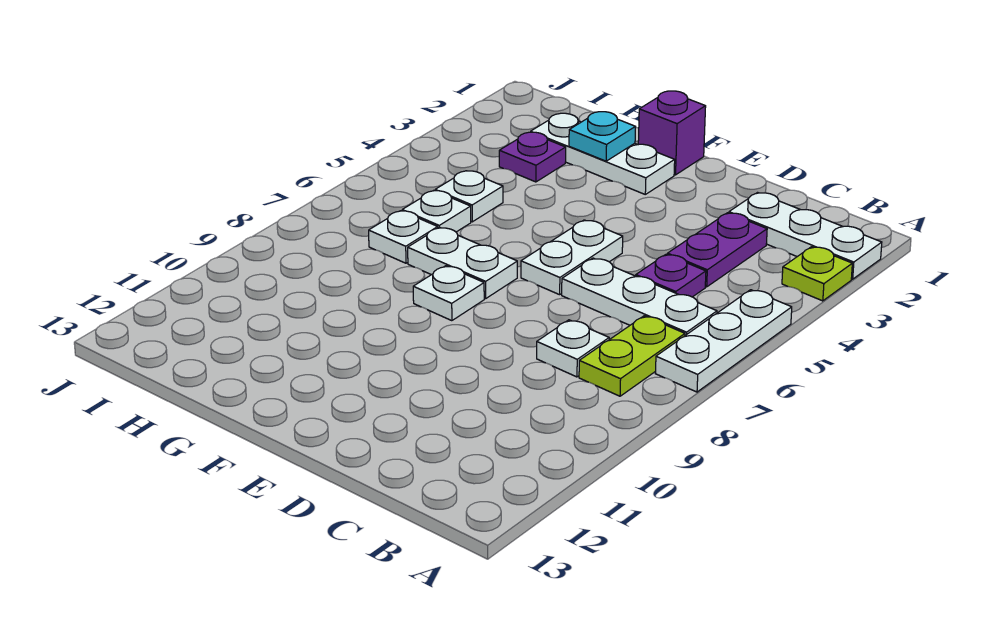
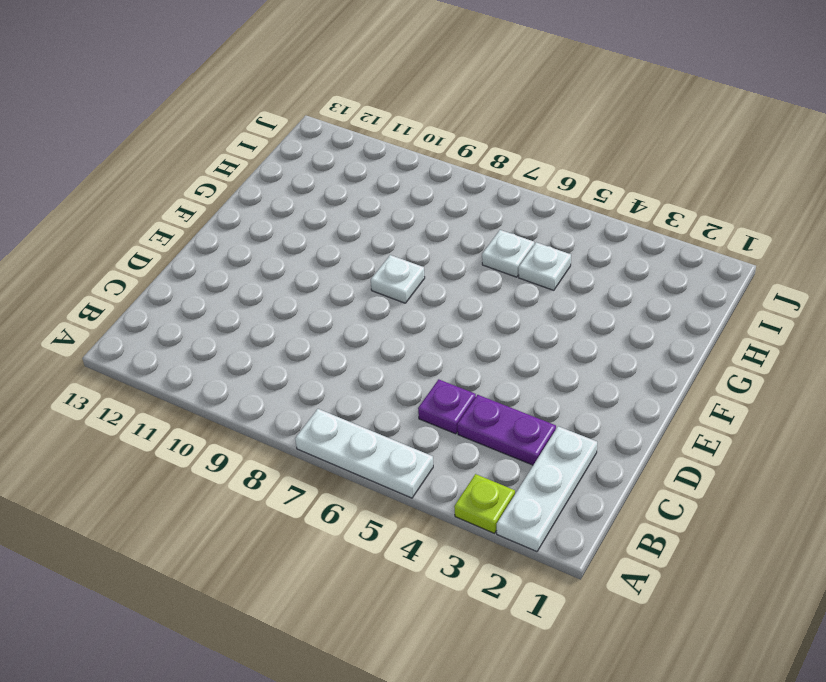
none -> white 1x3 plate [562,258,717,335]
none -> lime 1x2 plate [579,316,685,396]
none -> white 1x1 plate [537,320,609,377]

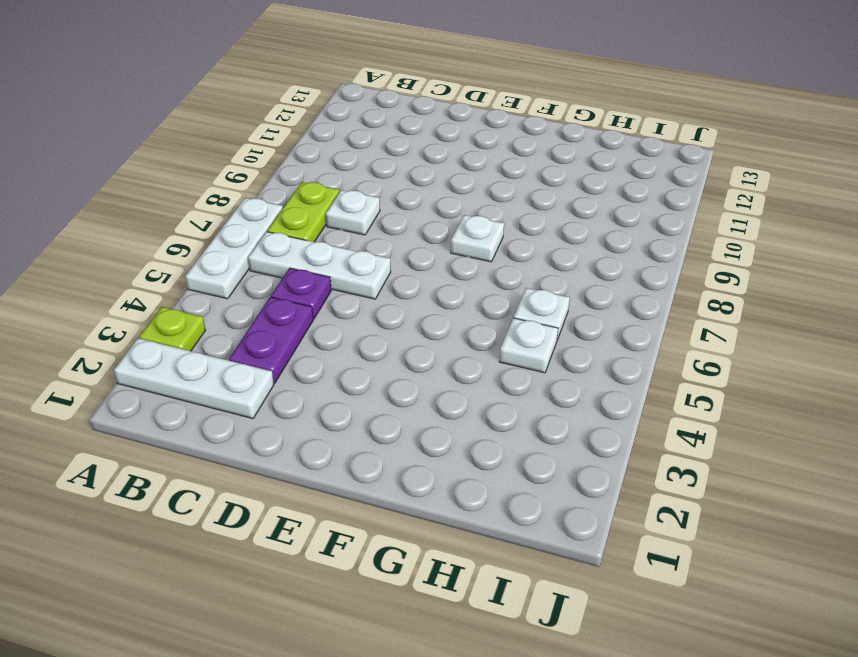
none -> white 1x2 plate [521,220,623,295]
none -> purple 1x1 brick [638,91,706,175]
none -> white 1x3 plate [531,113,675,194]

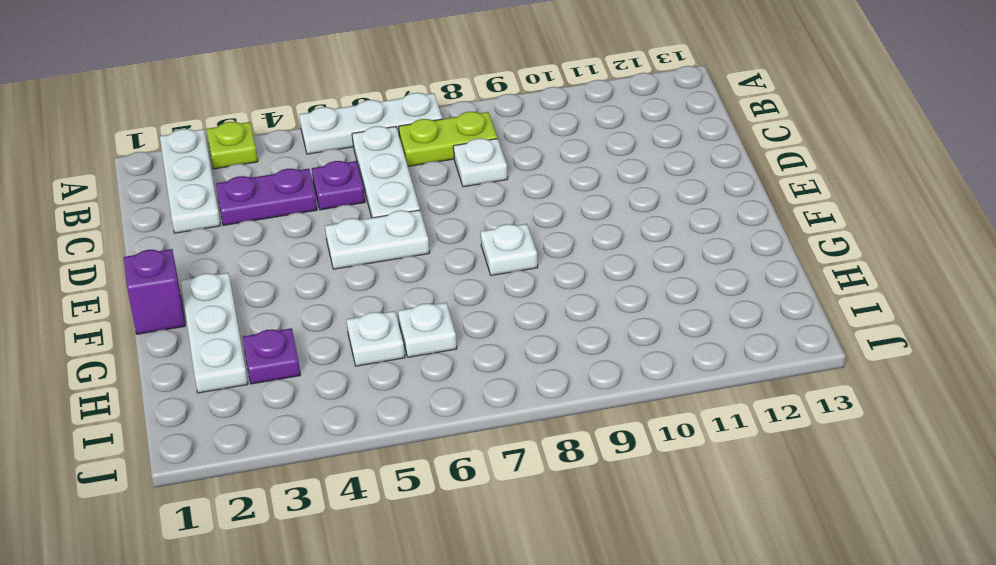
none -> white 1x2 plate [408,227,517,298]
none -> white 1x1 plate [369,211,438,263]
none -> cyan 1x1 plate [569,112,635,161]

